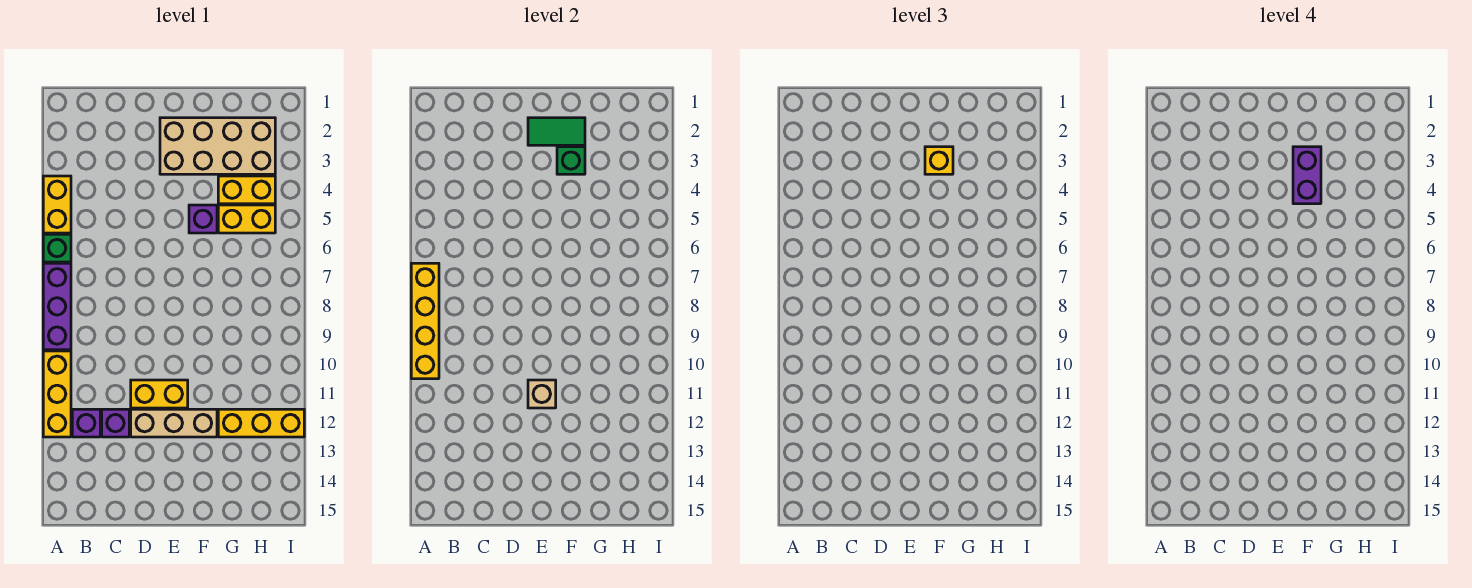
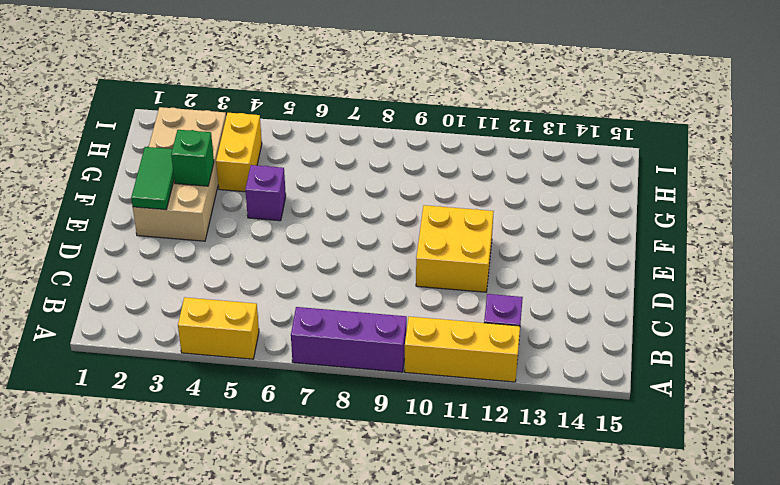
yellow 2x2 brick [416,205,494,292] -> yellow 1x2 brick [131,380,188,408]
none -> green 1x1 brick [43,234,71,262]
none -> purple 1x1 brick [102,409,129,437]
none -> tan 1x3 brick [131,409,217,437]

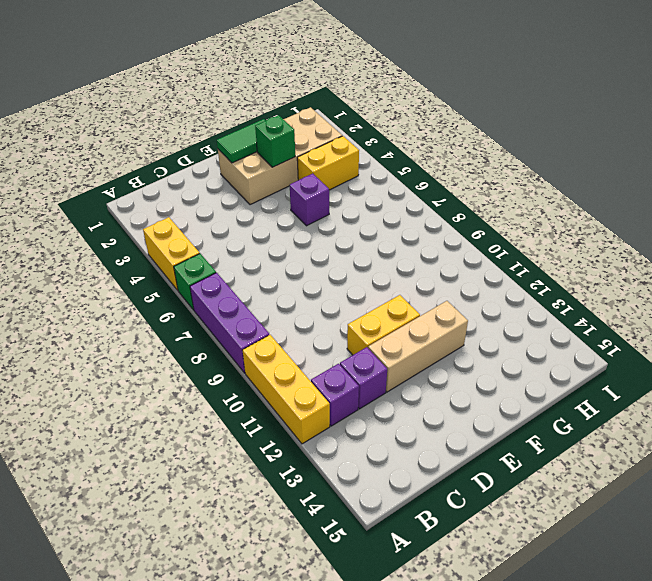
none -> yellow 1x2 brick [218,205,275,233]
none -> yellow 1x3 brick [218,409,304,437]
none -> yellow 1x4 brick [411,263,439,379]

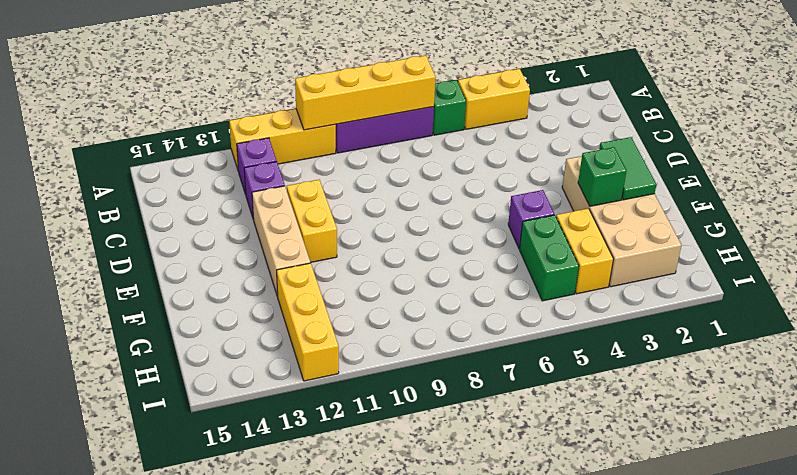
green 1x2 brick [519,215,579,301] -> yellow 1x2 brick [218,205,275,233]
none -> tan 1x1 brick [528,380,556,408]
none -> yellow 1x1 brick [925,147,953,174]
none -> purple 1x2 brick [1293,147,1321,204]

